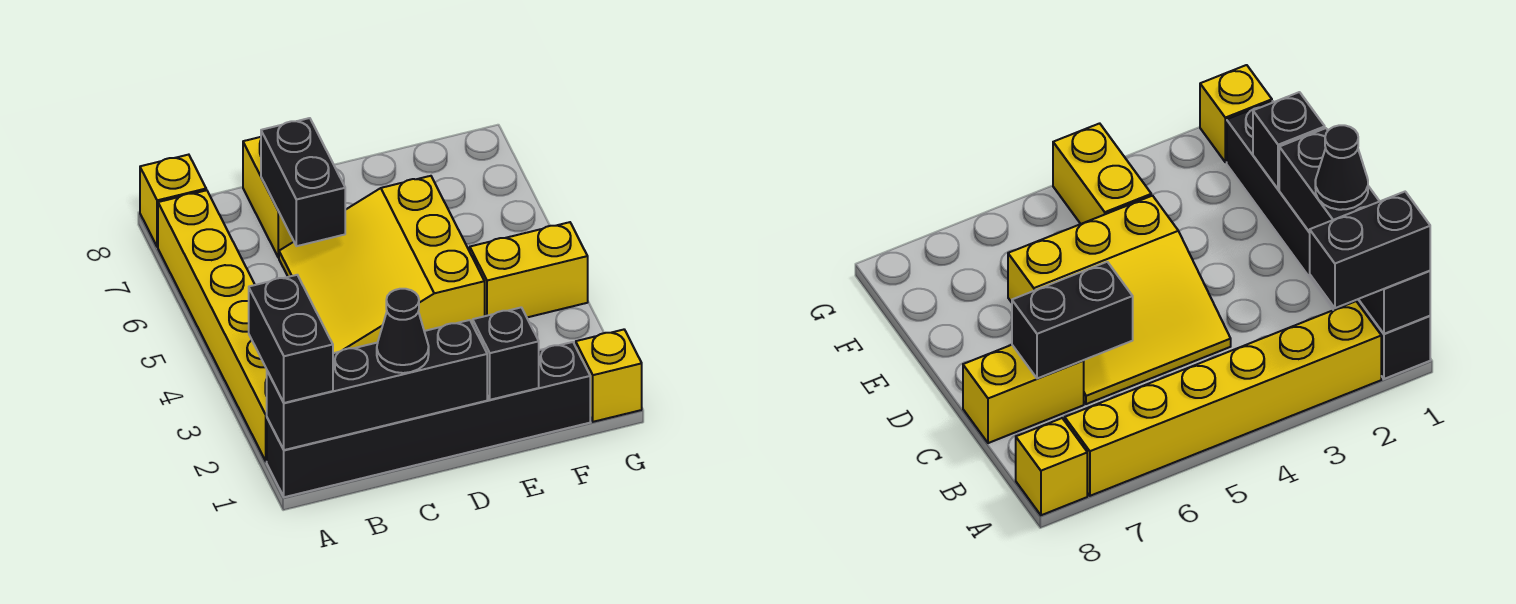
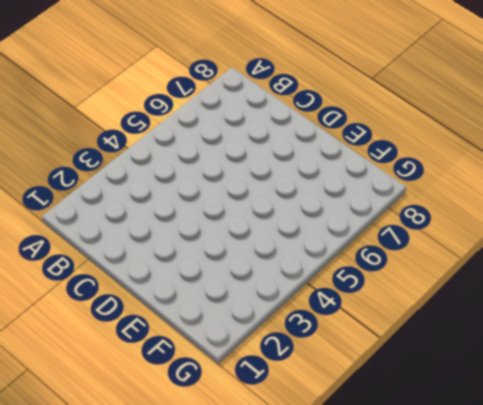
none -> black 1x6 brick [267,342,590,497]
none -> yellow 1x6 brick [158,190,267,461]
none -> yellow 1x1 brick [140,155,206,247]

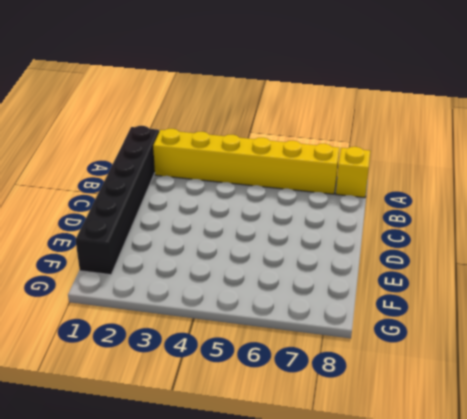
none -> yellow 3x3 slope [279,176,485,353]
none -> yellow 1x2 brick [243,137,294,258]
none -> yellow 1x2 brick [470,222,588,317]

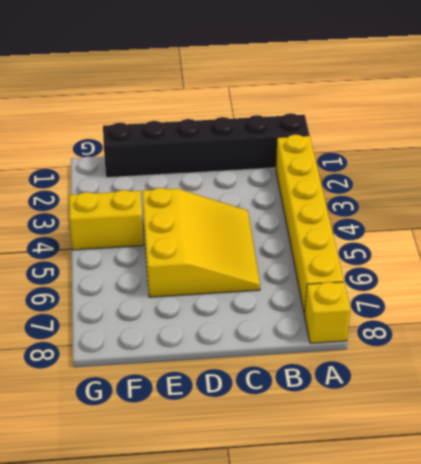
none -> yellow 1x2 brick [243,137,294,258]
none -> yellow 1x1 brick [576,330,642,422]
none -> black 1x4 brick [267,320,487,450]

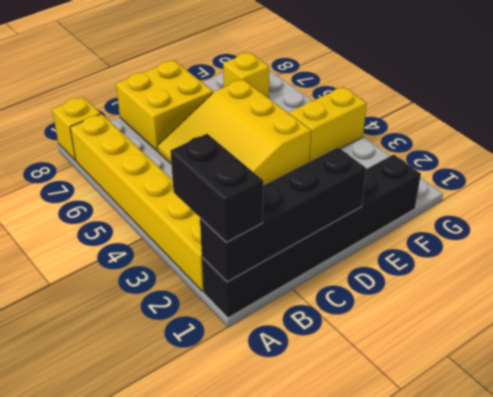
yellow 2x2 brick [116,60,213,151] -> yellow 1x2 brick [243,137,294,258]
yellow 1x1 brick [223,52,269,98] -> yellow 1x1 brick moved to [576,330,642,422]
none -> black 1x2 brick [261,118,345,246]
none -> black 1x1 brick [473,307,539,400]
none -> black 1x1 cone [377,289,429,373]

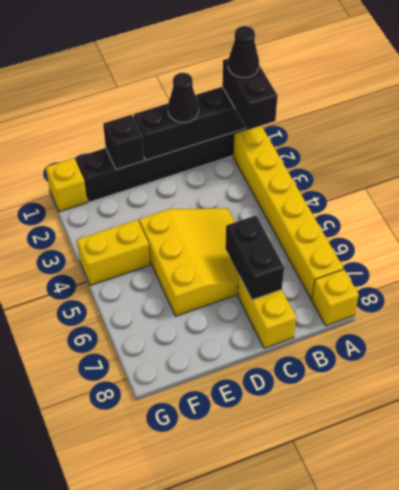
black 1x1 cone [228,26,259,77] -> none

